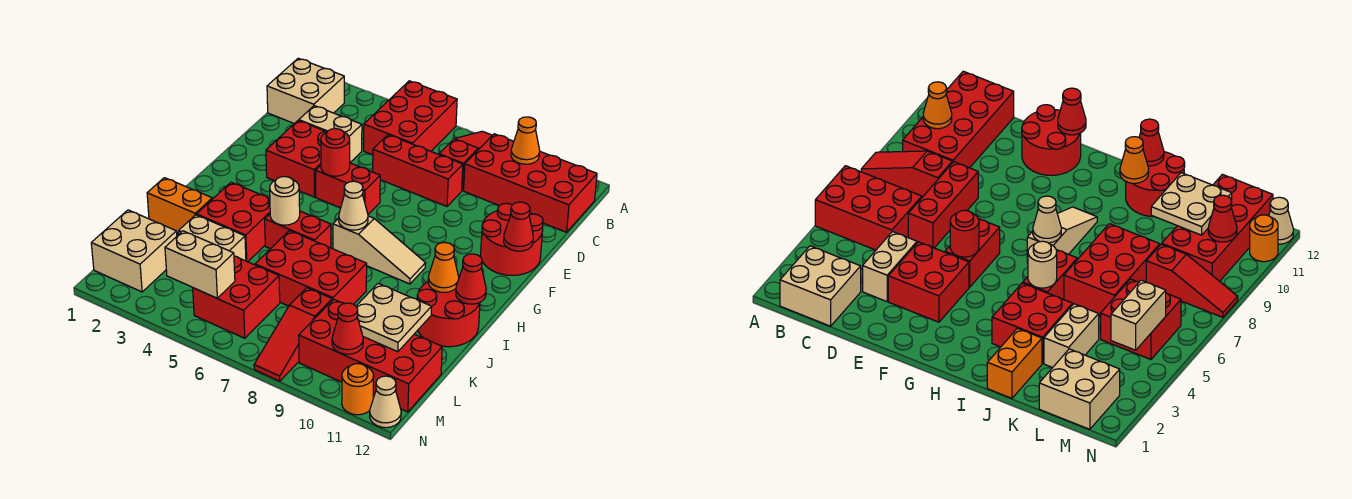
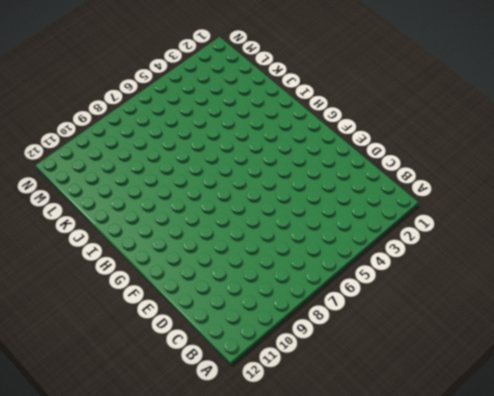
none -> red 2x3 brick [364,81,457,155]
none -> red 1x3 slope [439,131,492,190]
none -> tan 2x2 brick [267,58,344,124]
none -> red 2x4 brick [464,134,597,232]

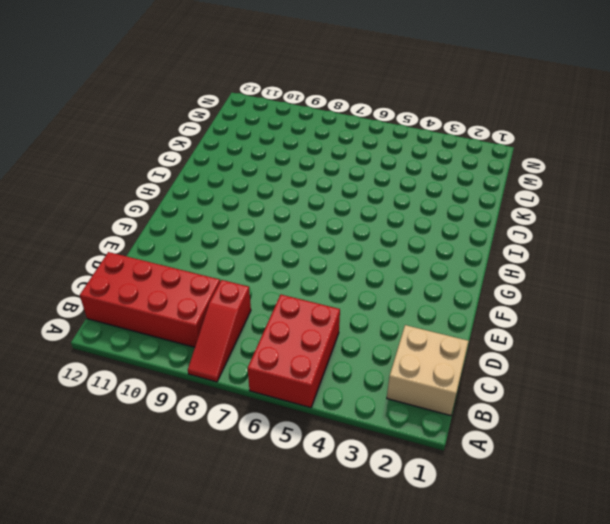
none -> tan 1x2 brick [299,106,362,162]
none -> red 1x3 brick [373,135,463,206]
none -> red 2x2 brick [266,120,326,197]
none -> red 2x2 round brick [481,203,543,275]

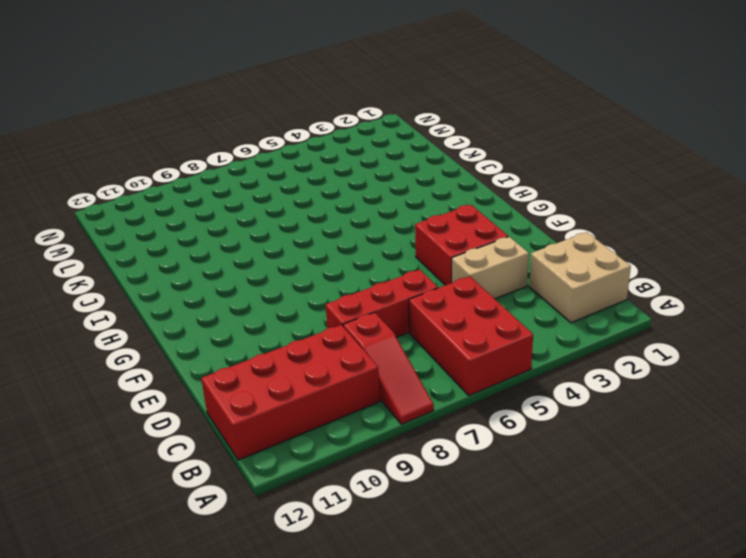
none -> red 2x2 round brick [481,203,543,275]
none -> red 1x2 brick [316,163,380,214]
none -> tan 1x3 slope [333,216,426,284]
none -> red 2x2 brick [197,182,270,262]

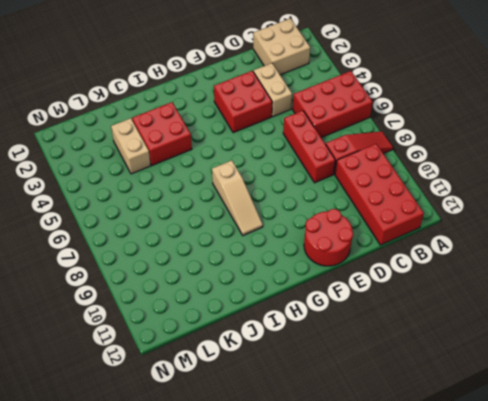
none -> red 1x2 brick [316,163,380,214]
none -> red 1x2 brick [265,211,331,249]
none -> red 2x2 round brick [417,282,480,347]
none -> orange 1x2 brick [147,178,212,233]

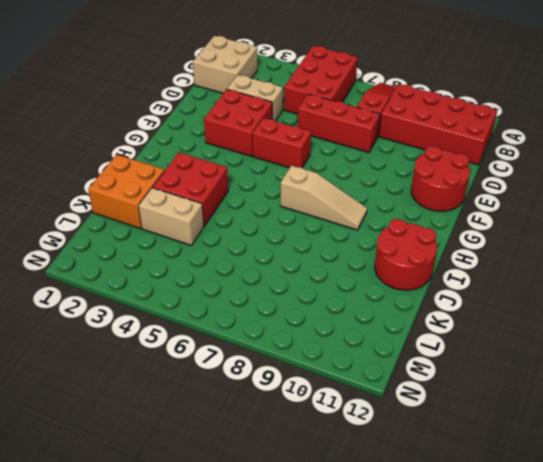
orange 2x2 brick [88,154,164,229] -> orange 1x2 brick [147,178,212,233]
none -> red 1x2 brick [265,211,331,249]
none -> red 2x3 brick [255,231,367,306]
none -> tan 2x2 brick [91,210,177,292]
none -> red 2x2 brick [193,256,280,338]

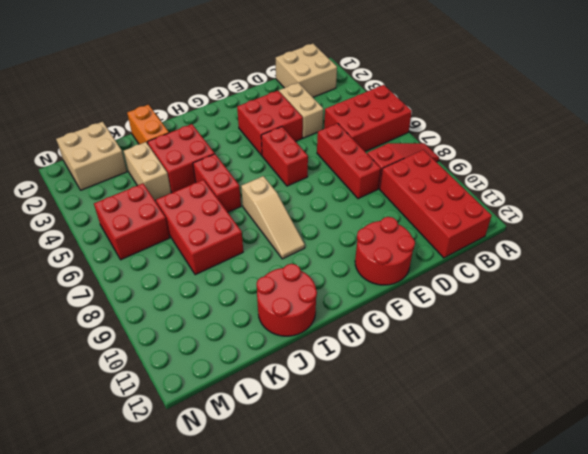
none -> red 1x3 slope [254,288,332,381]
none -> red 2x4 brick [299,299,442,412]
none -> orange 1x1 round brick [342,364,374,415]
none -> tan 1x1 cone [370,376,401,428]

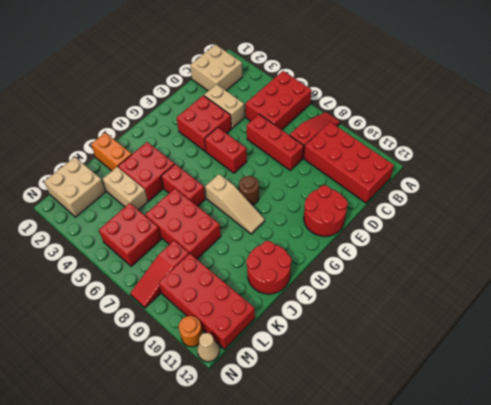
brown 1x1 round brick [239,176,259,205] -> none
none -> orange 1x1 cone [511,117,540,164]
none -> red 1x1 round brick [321,129,350,176]
none -> red 1x1 cone [504,202,533,251]
none -> tan 1x1 cone [339,181,368,230]

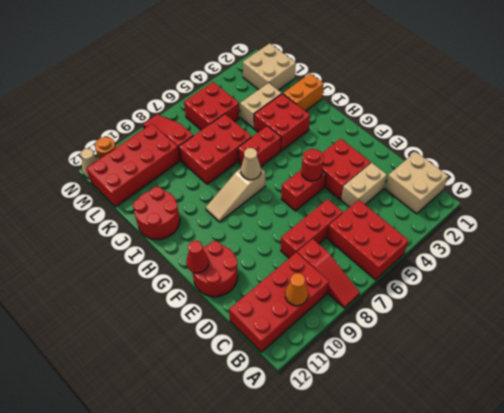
none -> tan 1x1 round brick [270,177,300,225]
none -> orange 1x1 cone [428,242,459,293]
none -> red 1x1 cone [456,254,486,304]
none -> tan 2x2 plate [356,284,432,352]

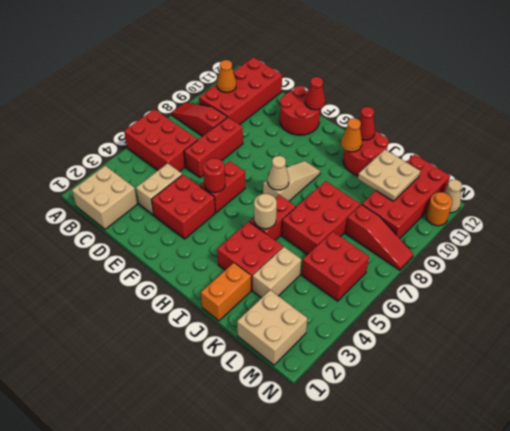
none -> tan 1x2 brick [165,231,235,298]
none -> red 1x1 cone [332,303,363,354]

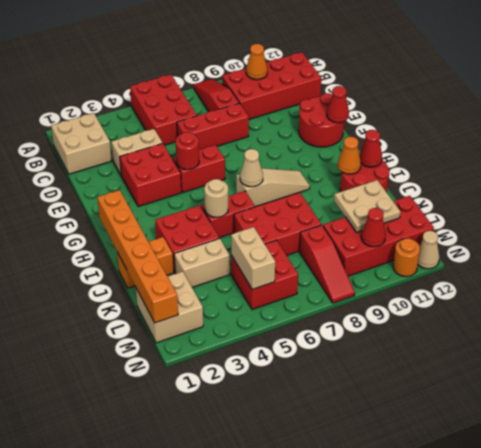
orange 1x6 brick [97,190,178,323] -> none
tan 1x2 brick [231,227,275,290] -> tan 1x2 brick turned to [165,231,235,298]

